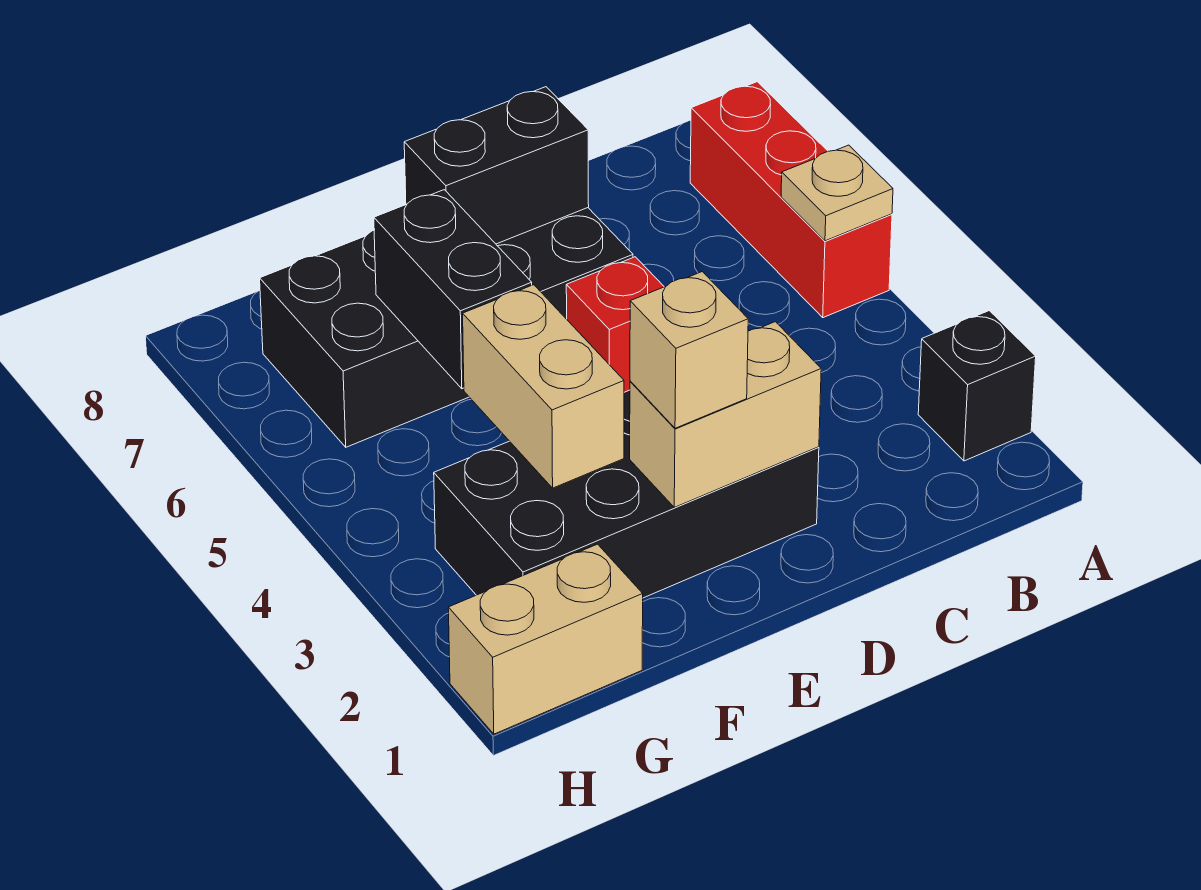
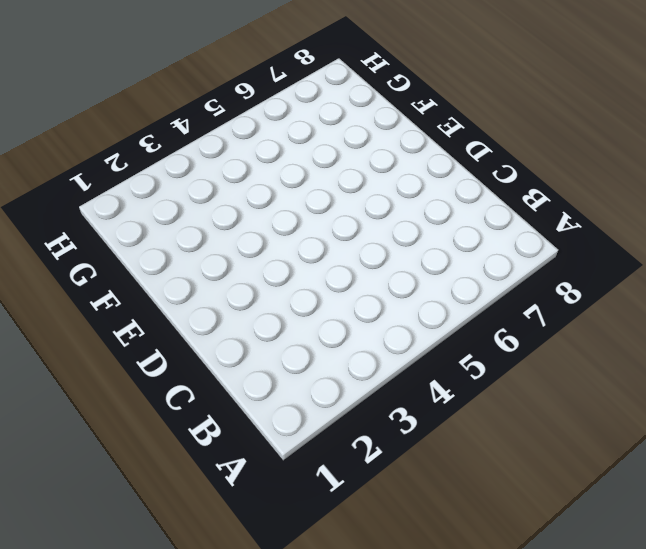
none -> black 1x1 brick [918,311,1036,461]
none -> red 1x3 brick [690,82,892,318]
none -> black 2x4 brick [434,390,819,598]

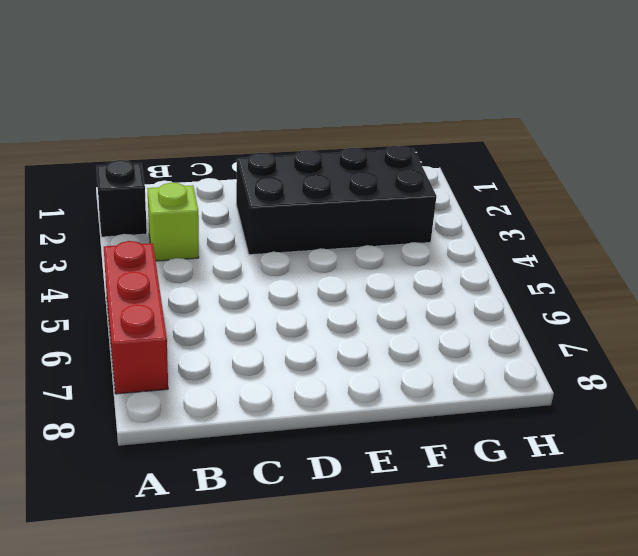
lime 1x1 brick [147,183,199,261] -> none
none -> red 1x1 brick [566,257,664,392]
none -> black 2x4 brick [260,208,633,447]
none -> tan 1x2 brick [448,544,643,734]

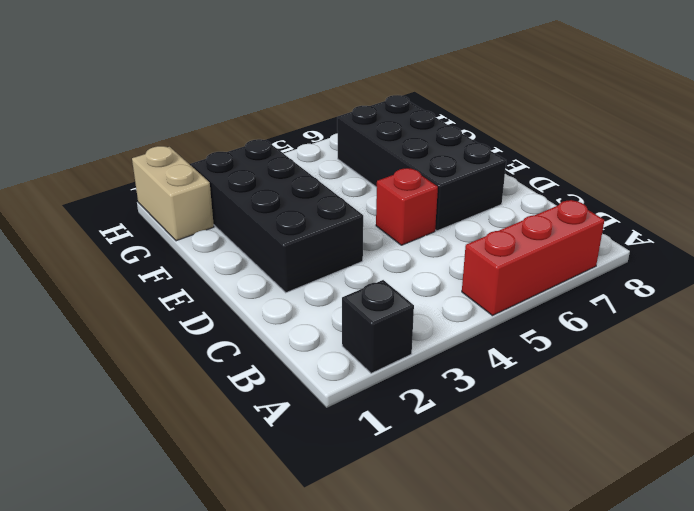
none -> tan 1x1 plate [781,145,893,241]
none -> tan 1x2 brick [630,322,821,507]
none -> black 1x2 brick [404,87,589,244]

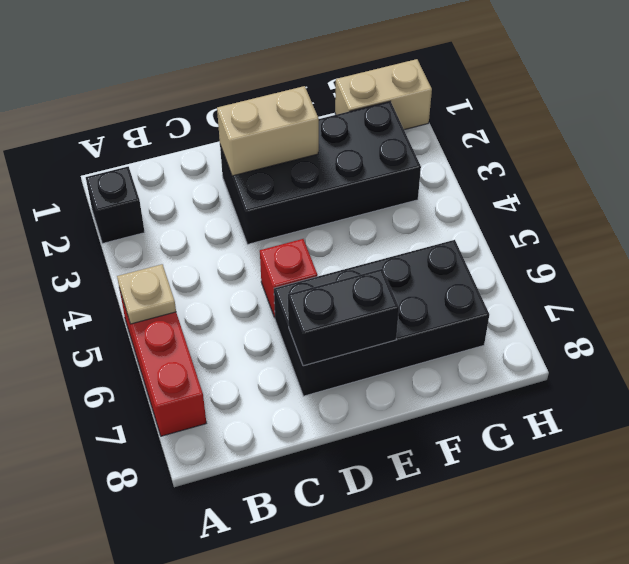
none -> tan 1x2 brick [463,285,624,488]
none -> black 1x2 brick [374,190,532,389]
none -> tan 1x1 brick [630,272,748,428]

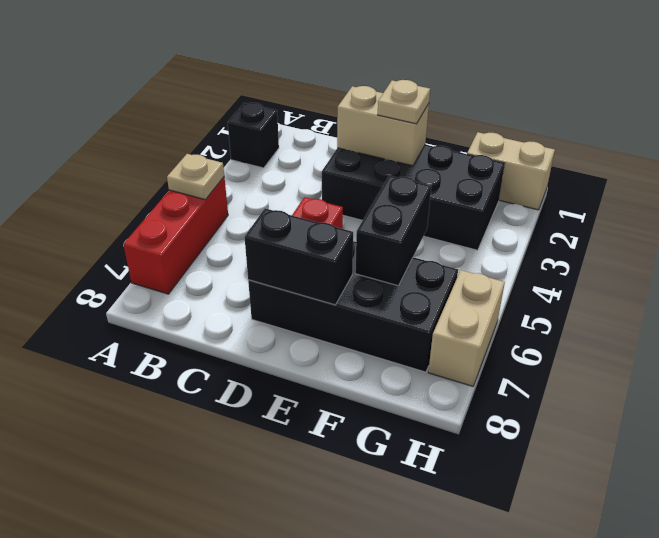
tan 1x1 plate [378,80,430,124] -> tan 1x1 brick [630,272,748,428]
tan 1x2 brick [428,270,505,386] -> tan 1x2 brick moved to [463,285,624,488]

